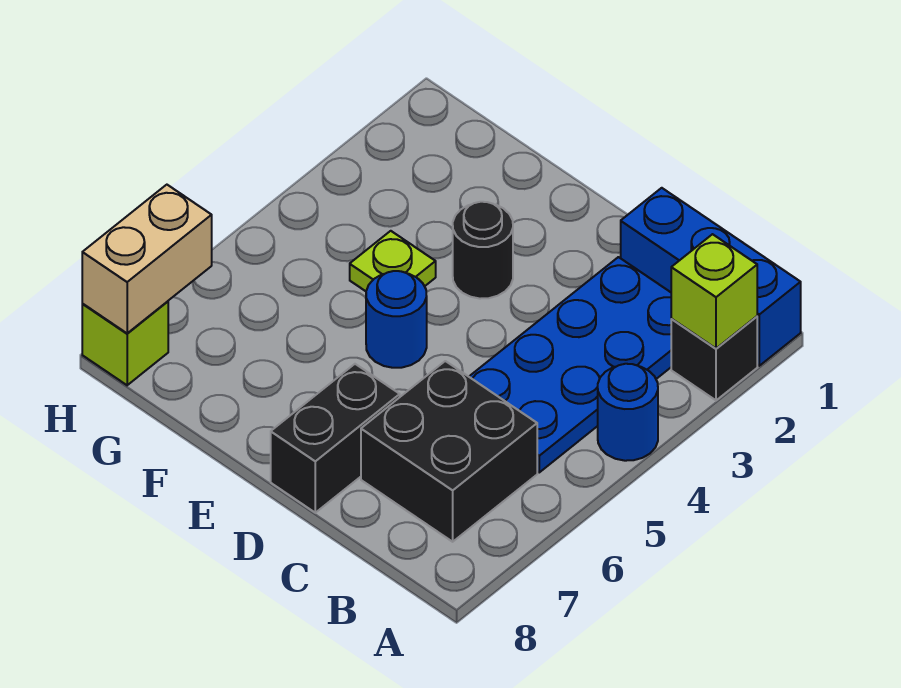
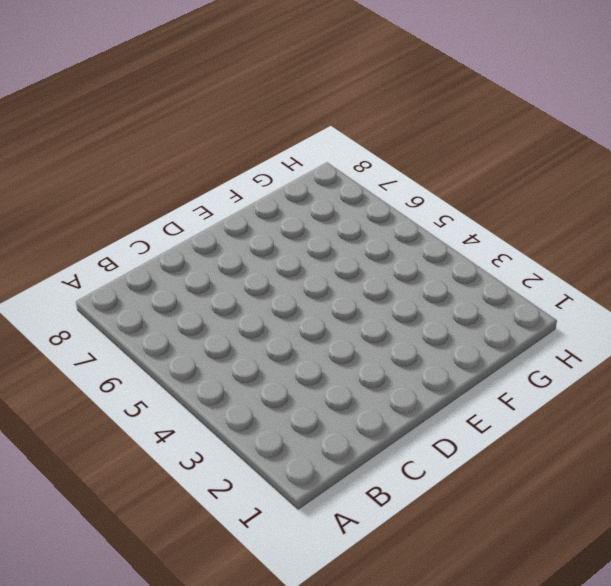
none -> blue 1x3 brick [621,188,801,366]
none -> black 1x1 brick [671,316,757,400]
none -> blue 1x1 round brick [598,364,658,461]

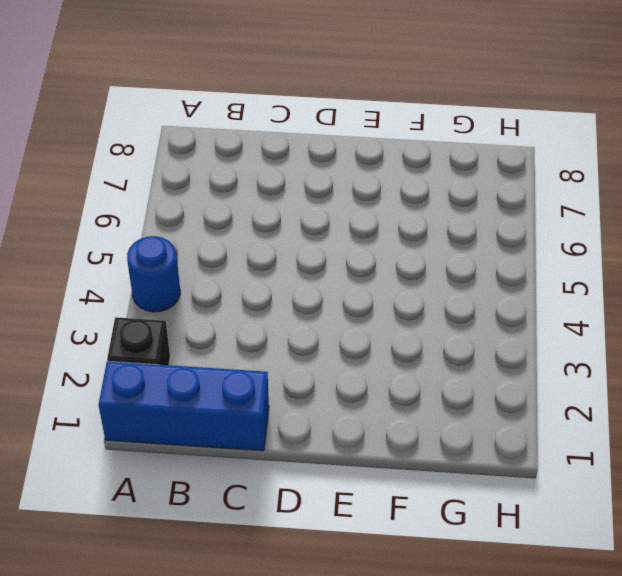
none -> blue 2x4 plate [469,257,671,472]
none -> black 2x2 brick [361,361,537,542]
none -> black 1x2 brick [271,364,400,513]

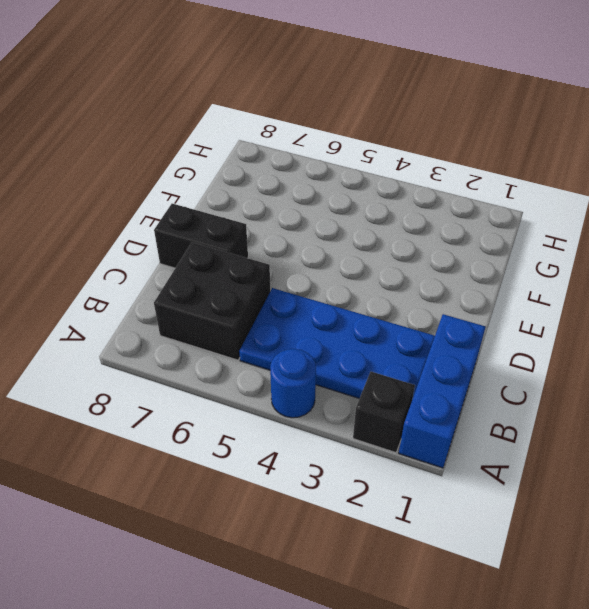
none -> black 1x1 round brick [453,202,513,299]
none -> blue 1x1 round brick [366,271,427,368]
none -> lime 1x1 plate [350,231,436,291]

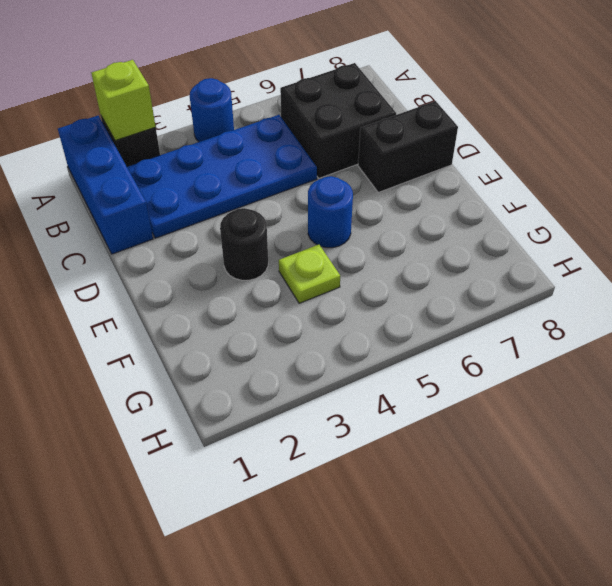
none -> lime 1x1 brick [82,301,168,385]
none -> tan 1x2 brick [82,185,212,333]

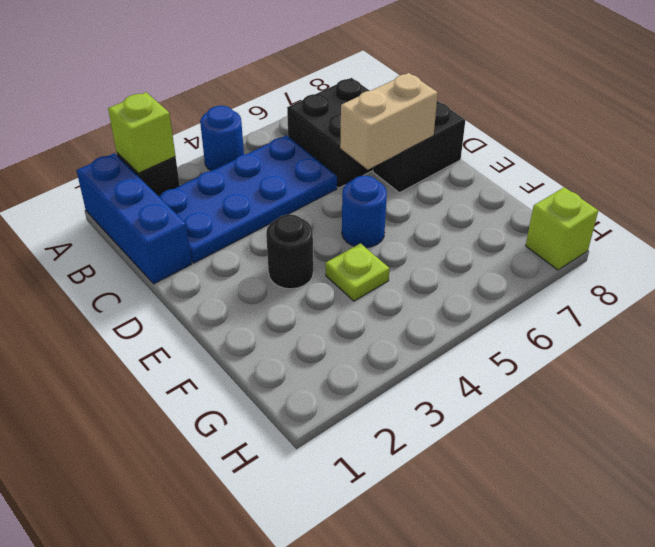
tan 1x2 brick [340,73,438,169] -> tan 1x2 brick moved to [82,185,212,333]

